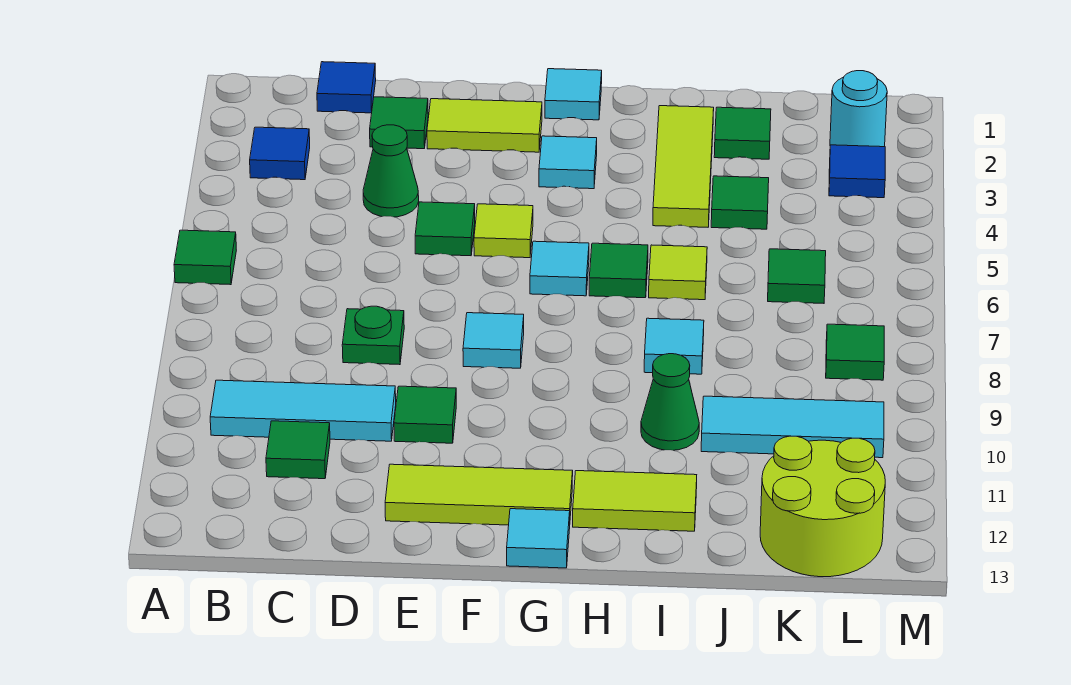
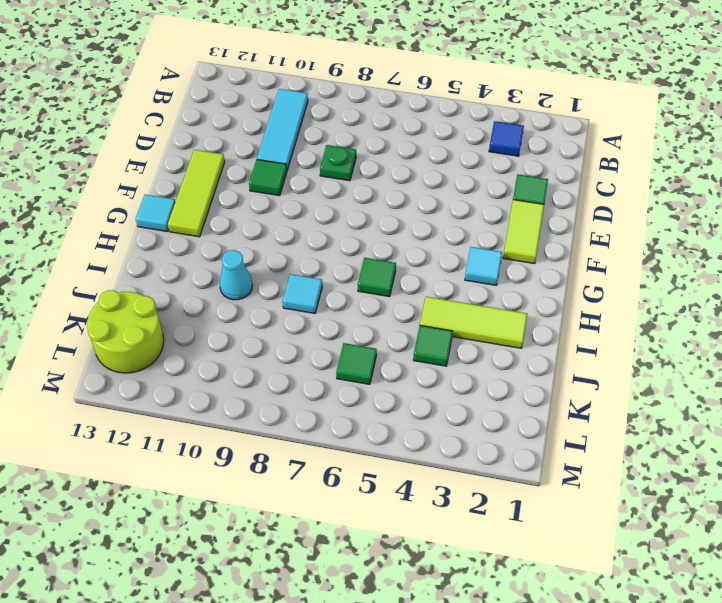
cyan 1x1 cone [220,250,253,300] -> green 1x1 cone [641,354,699,450]
none -> green 1x1 tile [174,230,236,285]
none -> blue 1x1 tile [317,62,376,113]
none -> green 1x1 tile [266,421,330,479]
none -> green 1x1 cone [363,125,419,217]

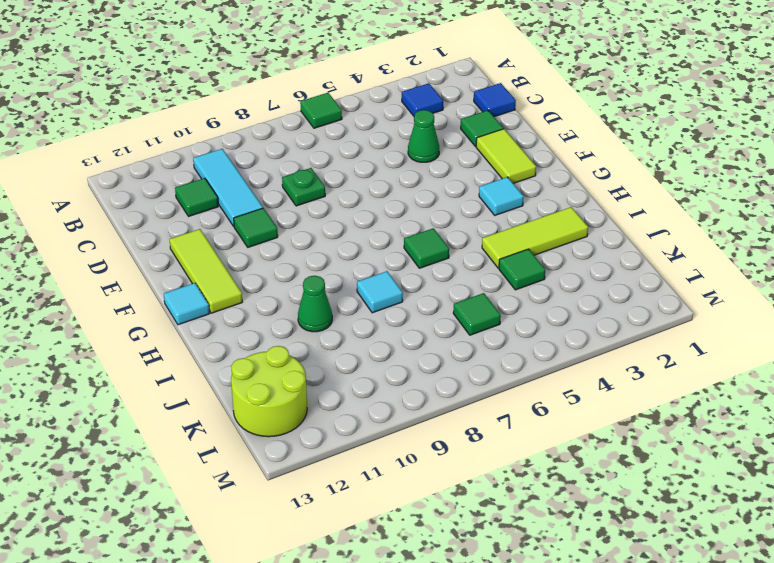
none -> green 1x1 tile [415,202,475,256]
none -> lime 1x1 tile [474,204,533,258]
none -> cyan 1x1 tile [463,313,524,368]
none -> cyan 1x1 tile [545,69,602,120]

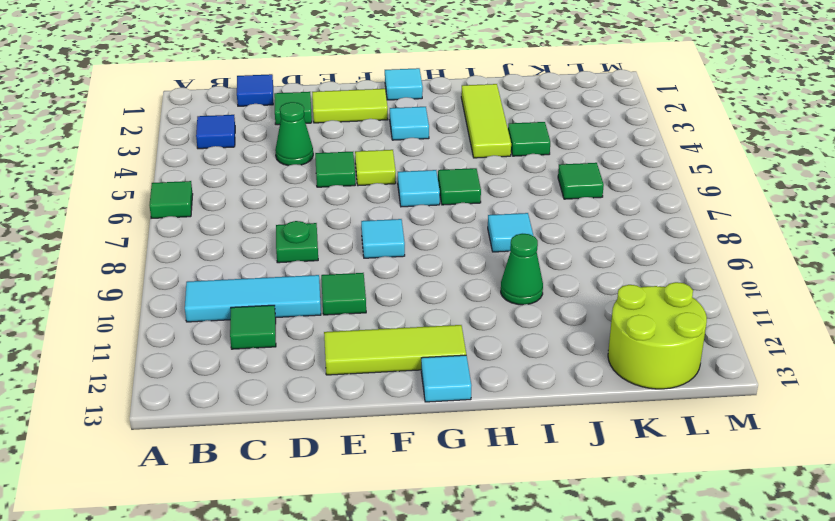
none -> lime 1x2 tile [573,471,697,531]
none -> lime 1x1 tile [649,245,707,300]
none -> green 1x1 tile [714,107,771,159]
none -> cyan 1x3 tile [701,396,884,458]

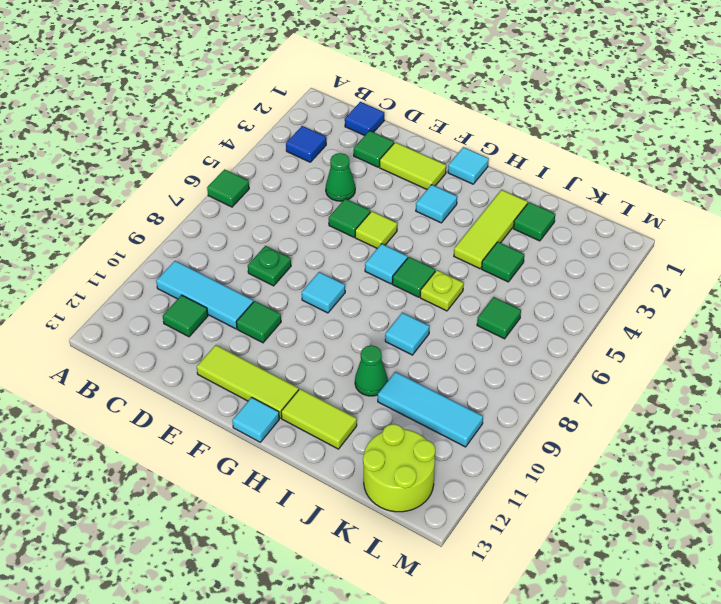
lime 1x1 plate [420,270,464,311] -> lime 1x1 tile [649,245,707,300]
none -> cyan 1x1 round brick [830,71,887,147]
none -> blue 1x1 tile [829,145,885,198]
none -> green 1x1 tile [826,324,884,380]

